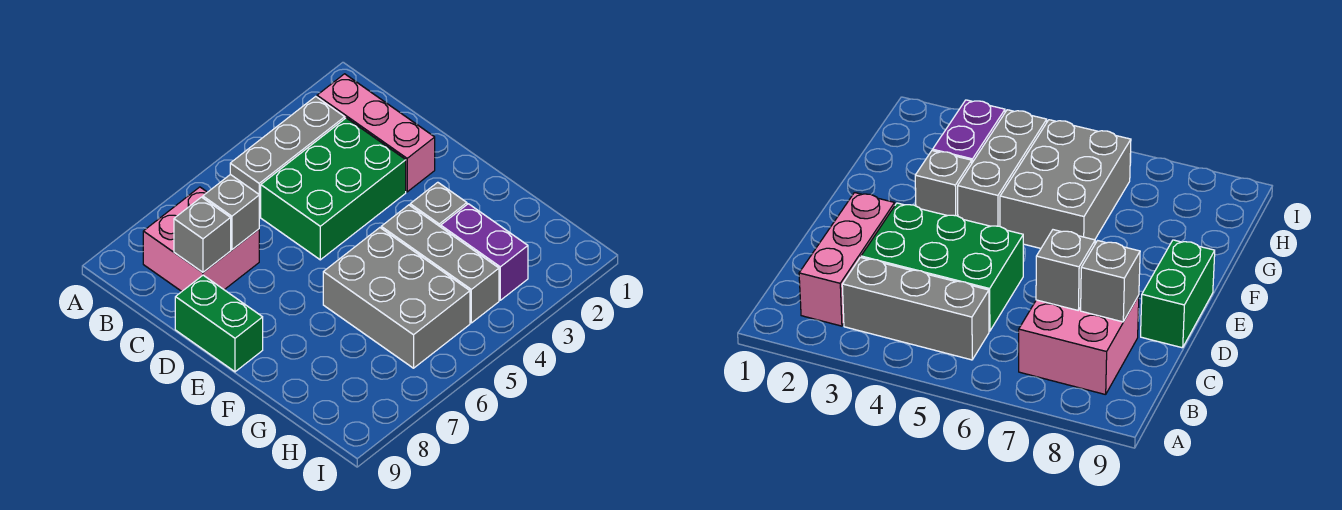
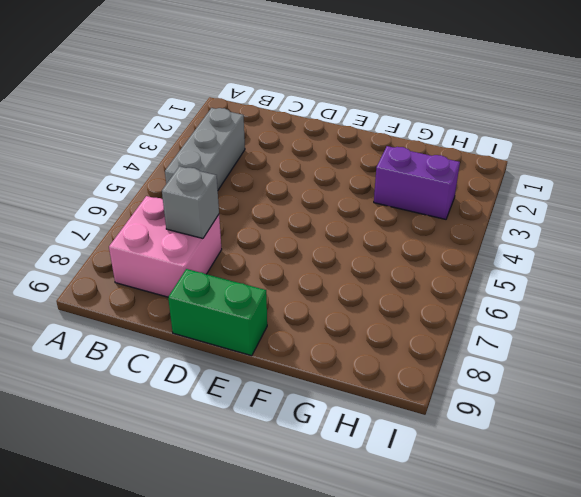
none -> pink 1x3 brick [317,74,435,192]
none -> green 2x3 brick [261,118,406,260]

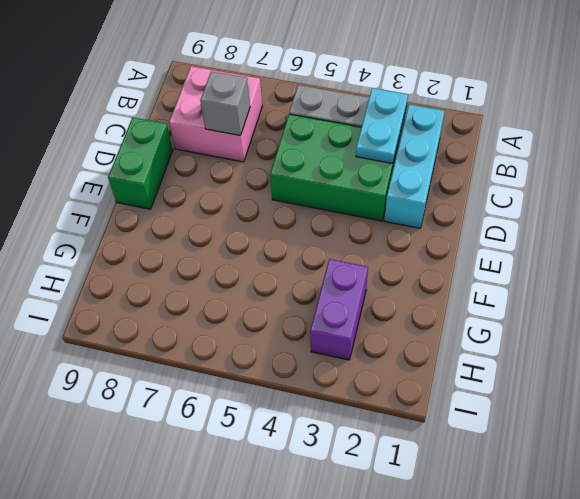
cyan 1x3 brick [384,105,445,228] -> pink 1x3 brick [317,74,435,192]
cyan 1x2 plate [356,88,408,164] -> none
none -> grey 1x1 brick [410,182,467,227]
none -> grey 1x3 brick [381,205,499,323]

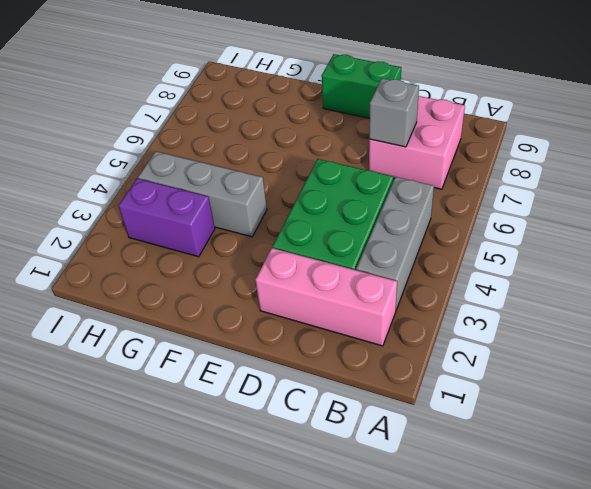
none -> grey 1x1 brick [410,182,467,227]
none -> grey 2x3 brick [323,228,470,368]

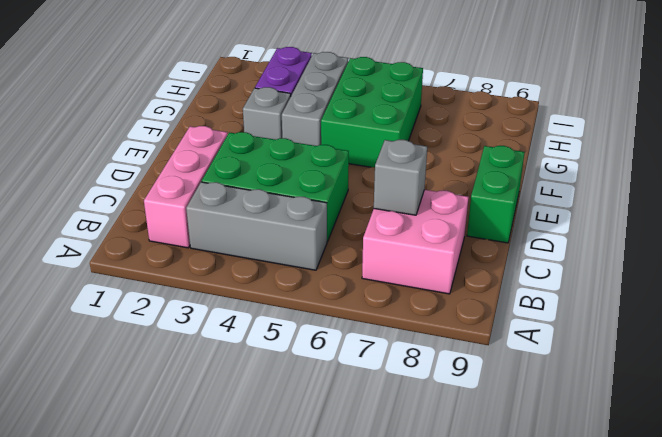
green 2x3 brick [321,57,423,167] -> grey 2x3 brick [323,228,470,368]
none -> grey 1x1 brick [174,197,231,272]

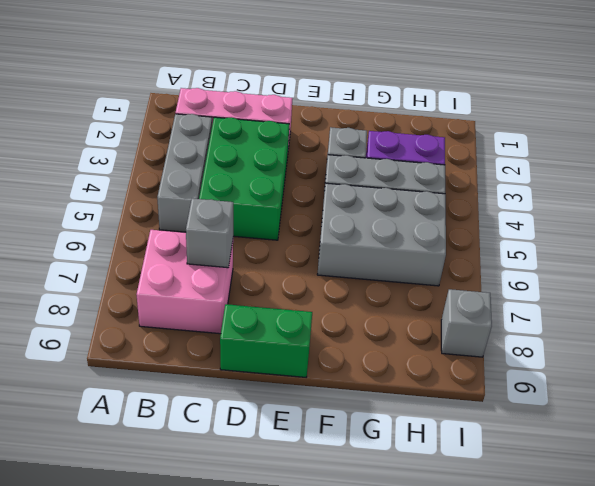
grey 1x1 brick [441,289,492,357] -> grey 1x1 brick moved to [174,197,231,272]

